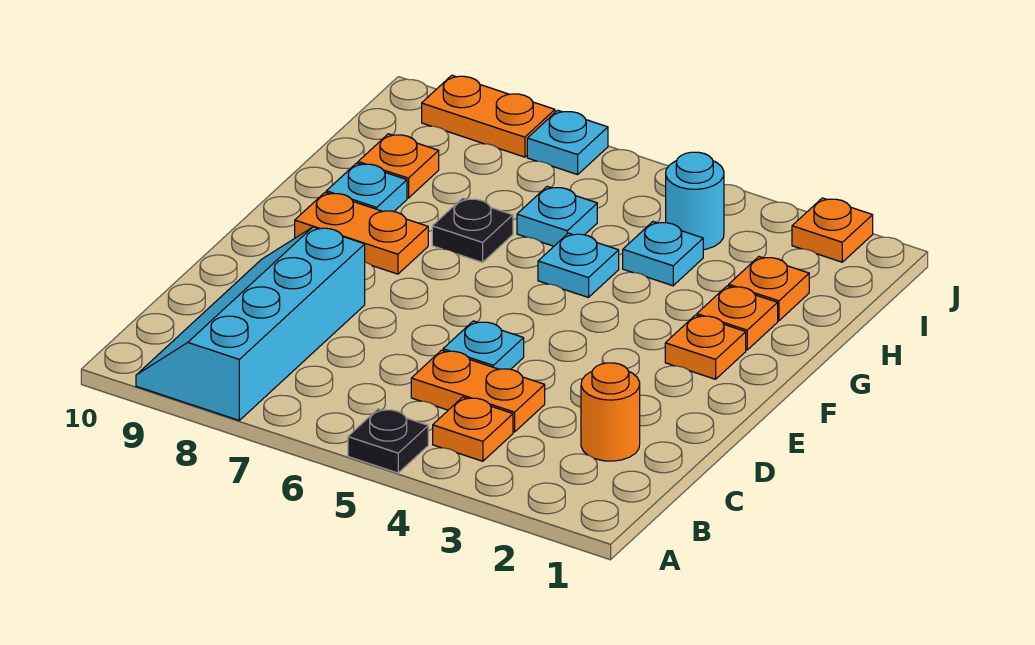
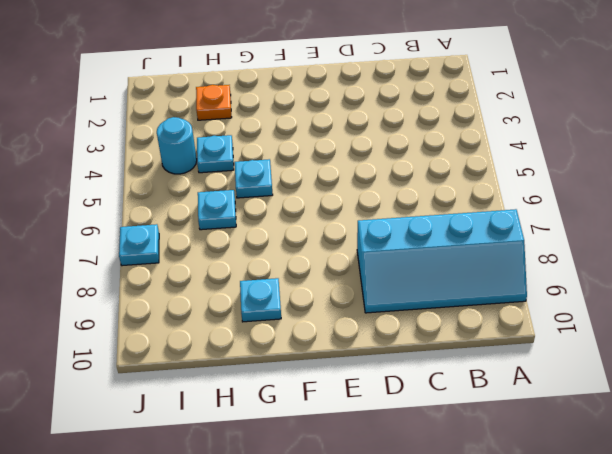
none -> black 1x1 plate [348,409,428,473]
none -> orange 1x1 plate [433,397,513,461]
none -> orange 1x1 round brick [581,363,640,461]

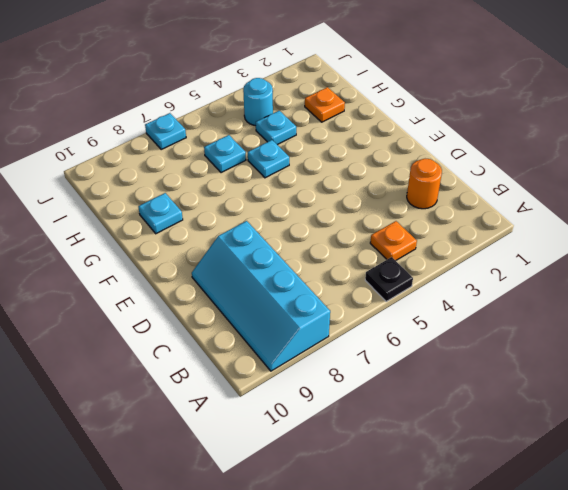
none -> orange 1x2 plate [411,350,545,432]
none -> cyan 1x1 plate [443,321,524,370]
none -> orange 1x1 plate [665,315,746,379]

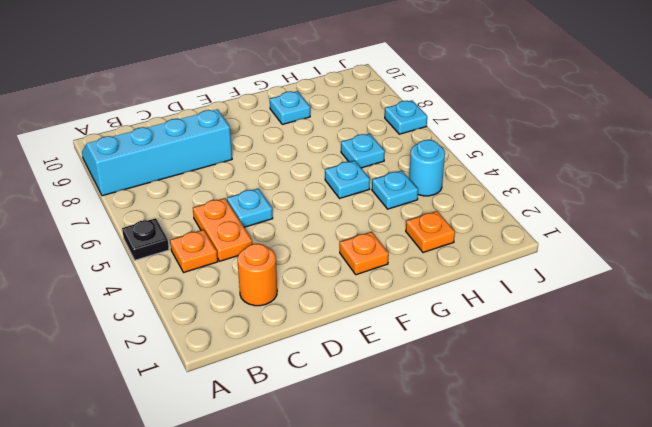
none -> orange 1x2 plate [295,192,428,274]
none -> orange 1x1 plate [697,286,778,350]
none -> black 1x1 plate [432,198,513,262]

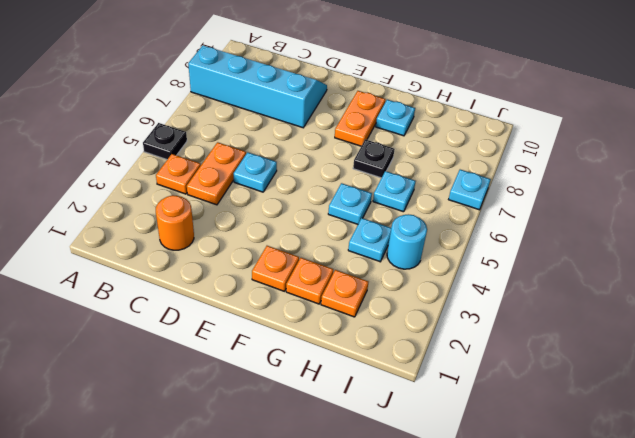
none -> orange 1x1 plate [358,134,439,198]
none -> orange 1x1 plate [792,198,873,262]
none -> orange 1x2 plate [422,75,555,157]

